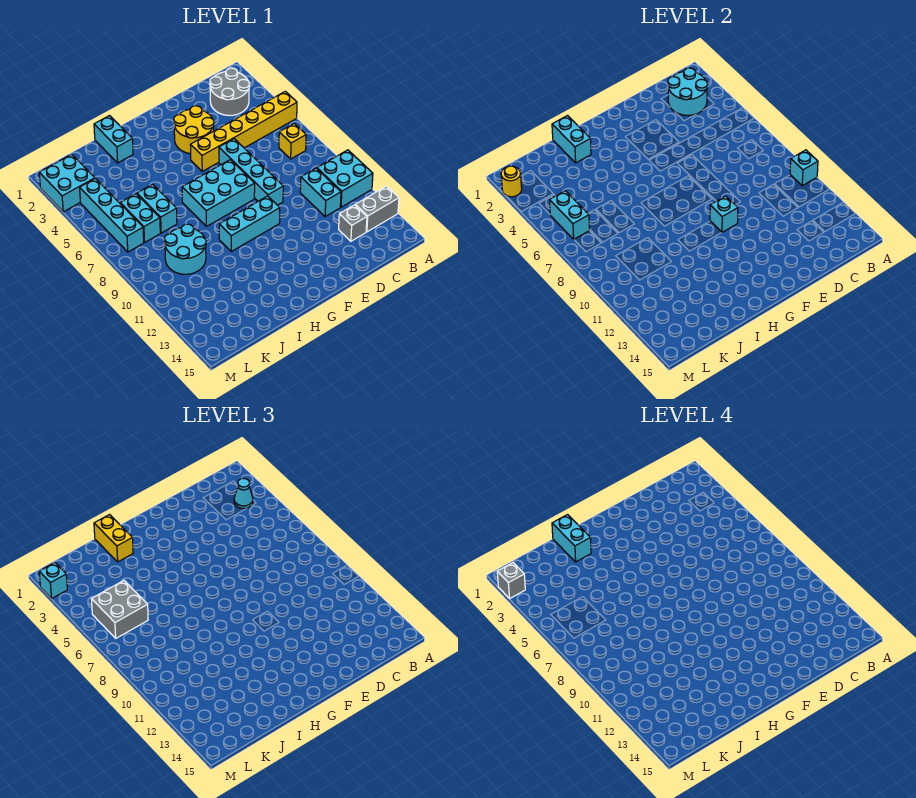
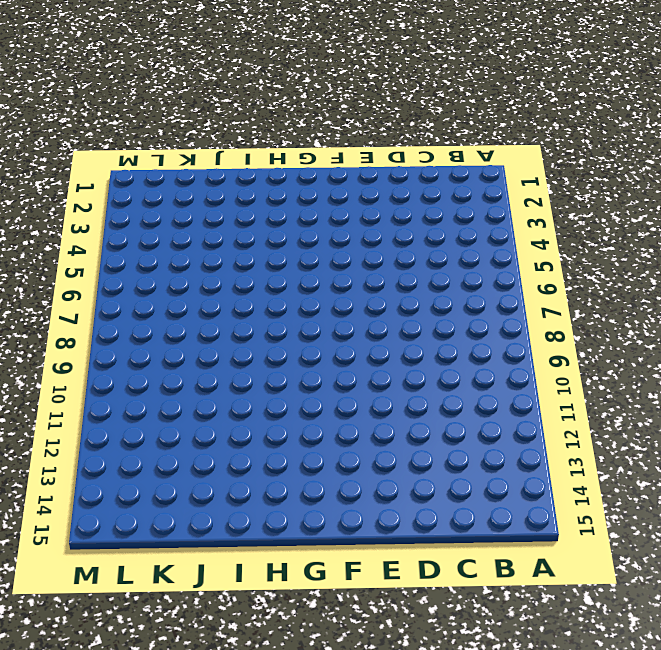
none -> yellow 1x6 brick [191,91,297,171]
none -> cyan 2x2 brick [317,150,373,207]
none -> grey 1x2 brick [355,186,399,232]

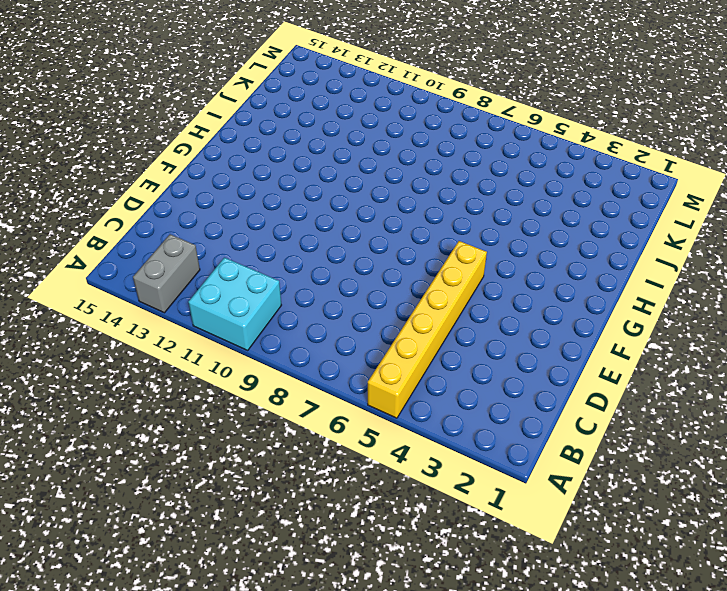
none -> grey 2x2 round brick [210,68,250,116]
none -> yellow 1x1 brick [279,123,306,159]
none -> cyan 1x2 brick [300,168,341,217]

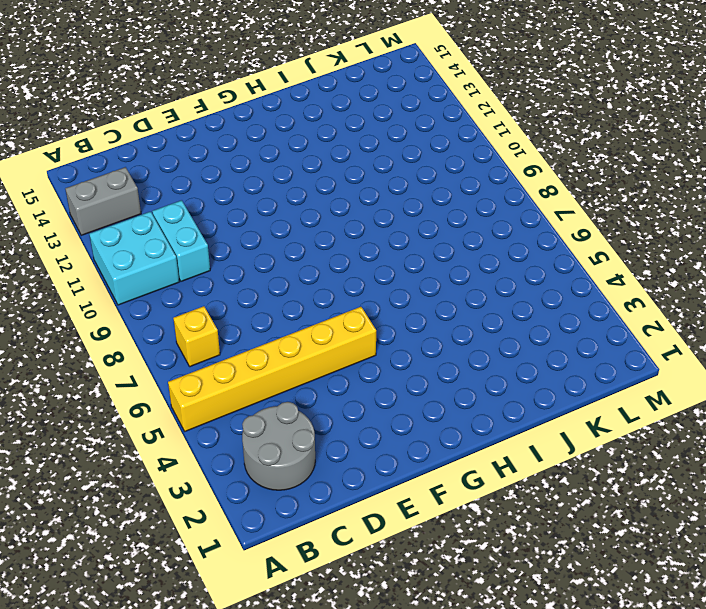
none -> grey 1x1 brick [339,205,367,241]
none -> yellow 2x2 round brick [174,106,214,154]
none -> cyan 1x4 brick [219,139,283,205]

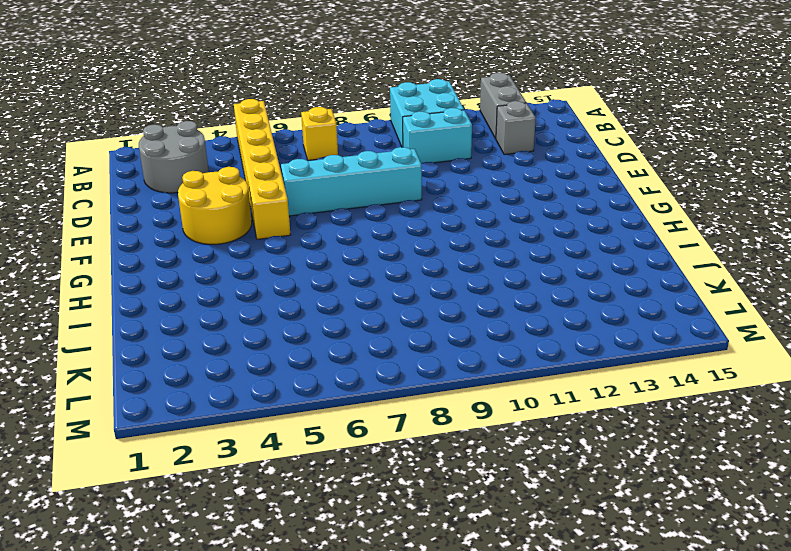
none -> cyan 2x3 brick [182,160,255,226]
none -> cyan 1x3 brick [219,196,280,251]
none -> cyan 1x2 brick [94,116,133,163]

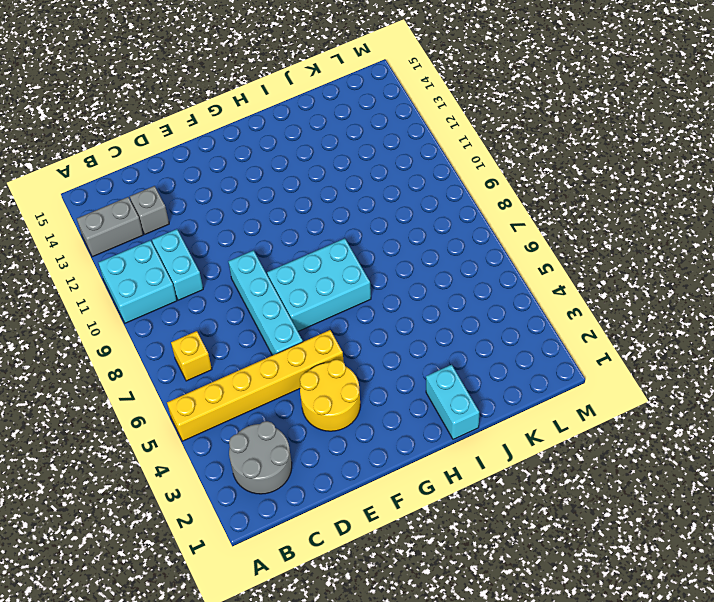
none -> cyan 1x3 brick [219,196,280,251]
none -> cyan 1x2 brick [137,184,177,233]
none -> cyan 2x2 round brick [164,224,206,274]

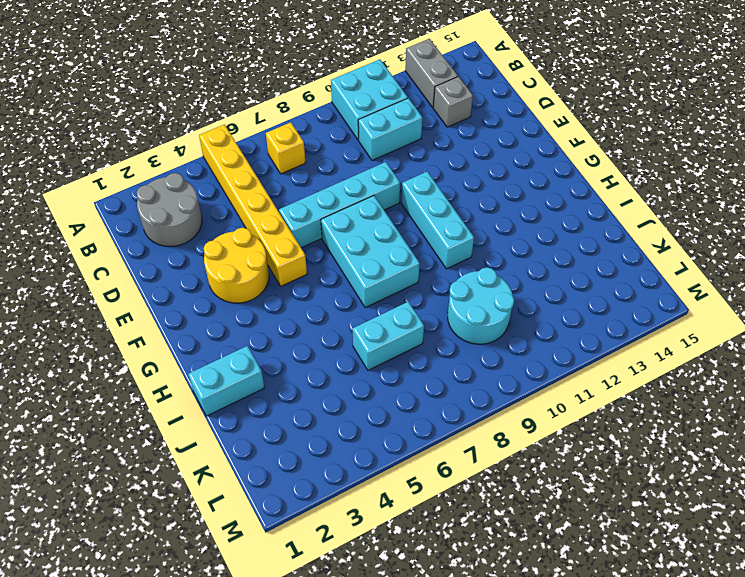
none -> cyan 1x2 brick [120,194,160,242]
none -> cyan 2x2 brick [39,154,95,212]
none -> cyan 1x4 brick [80,179,144,252]

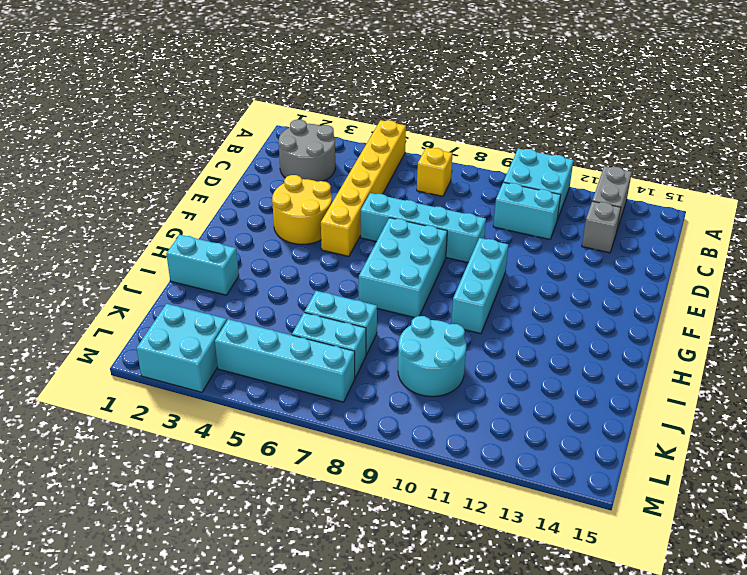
none -> cyan 1x1 brick [790,150,818,186]
none -> cyan 2x2 round brick [668,68,708,115]
none -> cyan 1x1 brick [710,196,738,232]

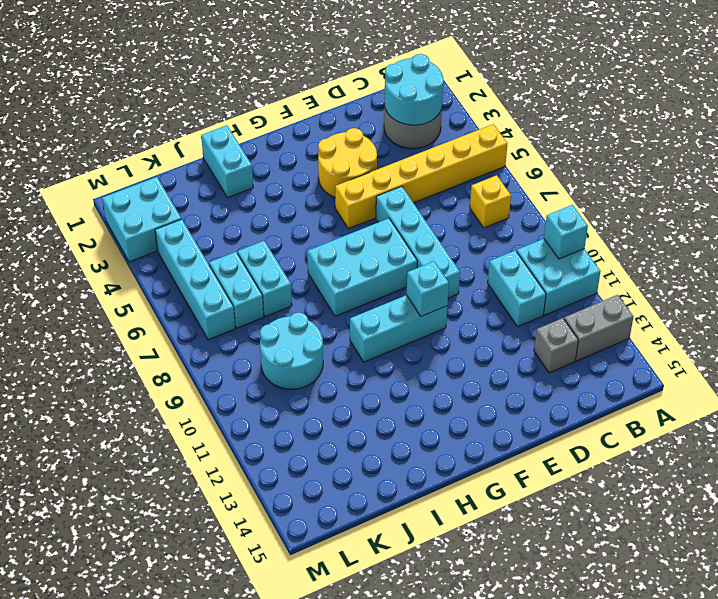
none -> cyan 1x2 brick [552,116,591,163]
none -> cyan 1x2 brick [550,191,590,239]
none -> yellow 1x1 round brick [501,166,522,197]

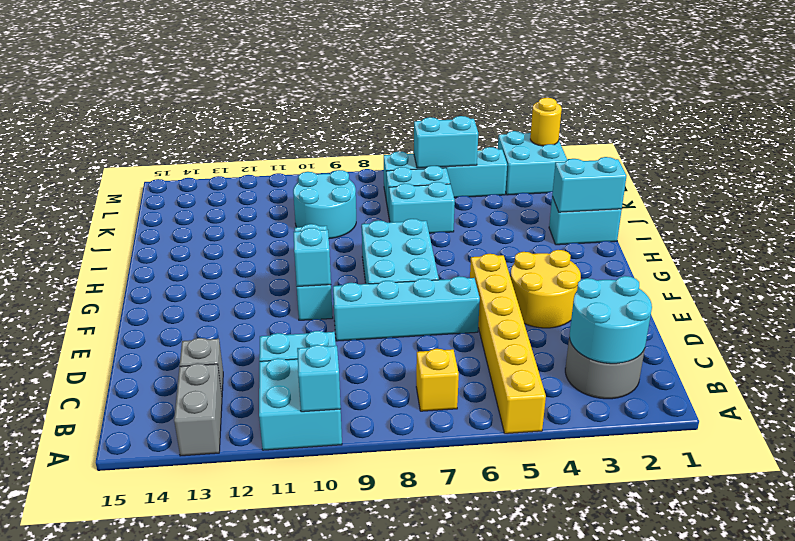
none -> cyan 1x1 cone [234,478,253,509]
none -> yellow 1x2 brick [94,515,133,562]
none -> grey 2x2 brick [92,581,148,638]

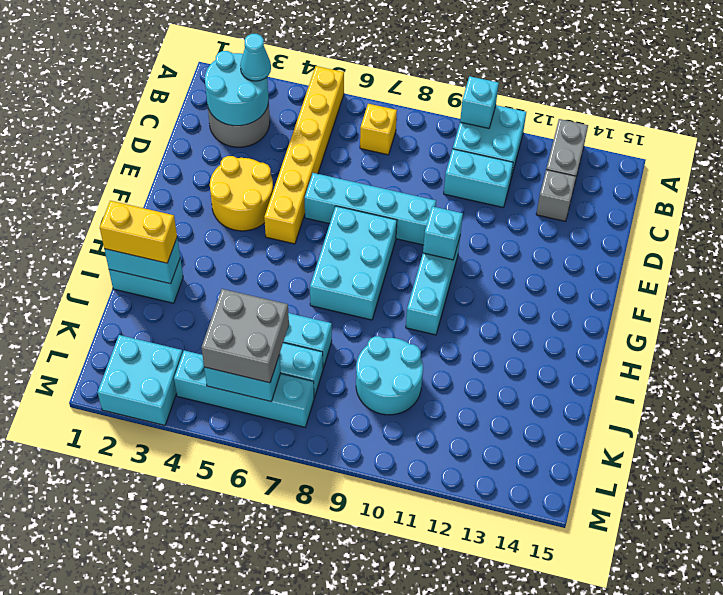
none -> yellow 1x1 round brick [501,166,522,197]
none -> cyan 1x1 brick [39,563,67,598]
none -> cyan 1x2 brick [552,515,591,562]

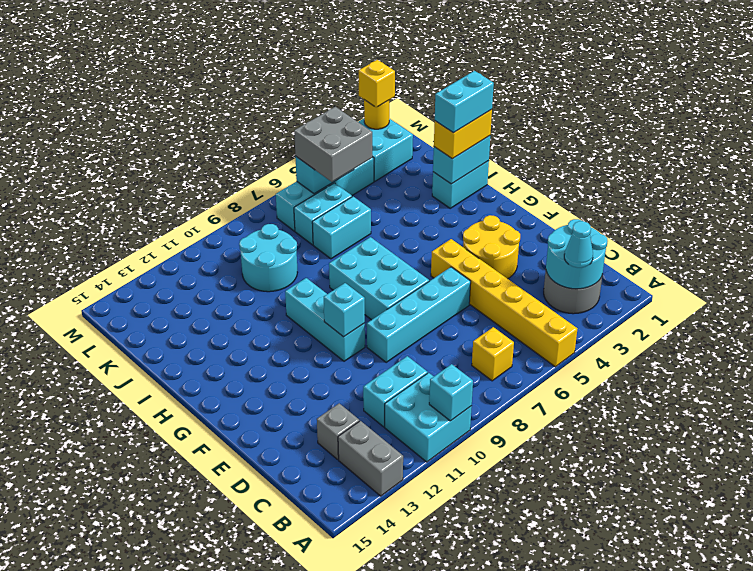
yellow 1x1 brick [359,60,395,107] -> cyan 1x1 brick [39,563,67,598]
none -> grey 1x1 brick [497,563,525,598]

